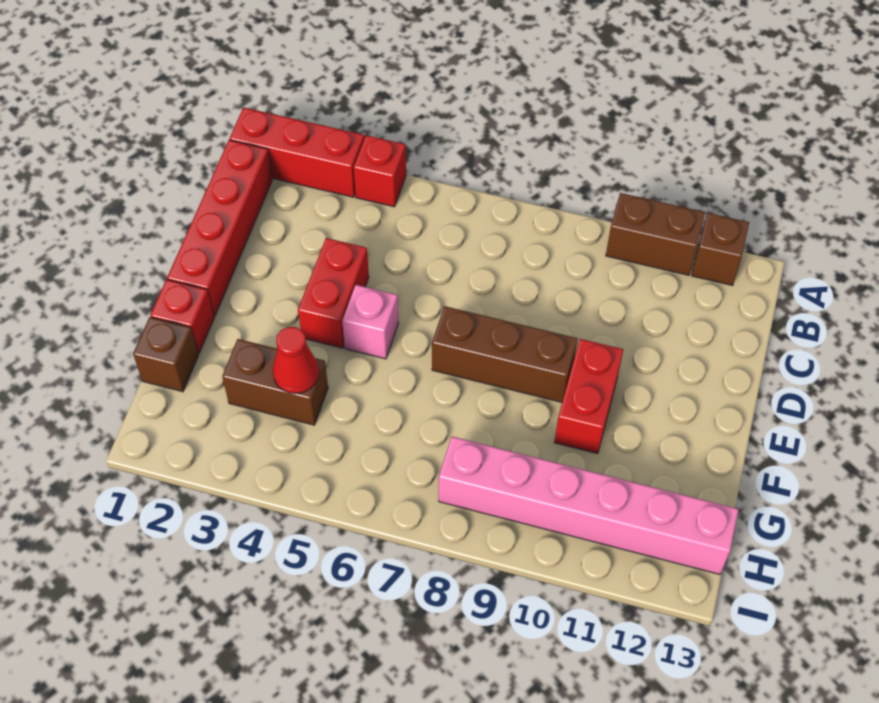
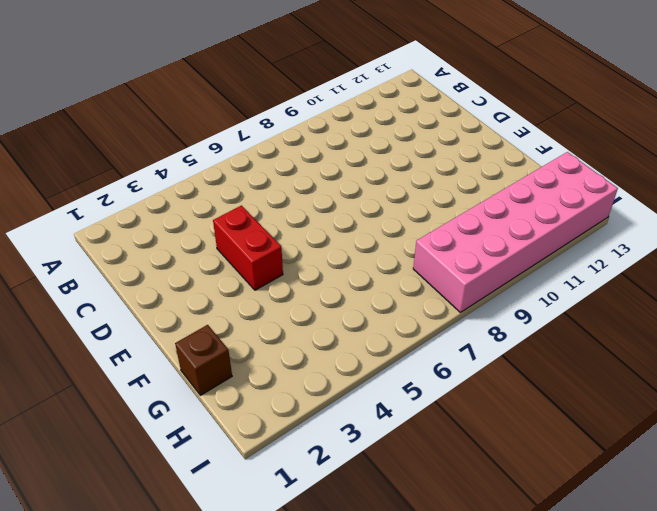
pink 2x6 brick [413,152,618,312] -> pink 1x6 brick [439,437,739,574]
none -> red 1x3 brick [230,107,364,197]
none -> red 1x1 brick [354,135,406,207]
none -> brown 1x2 brick [606,193,705,275]

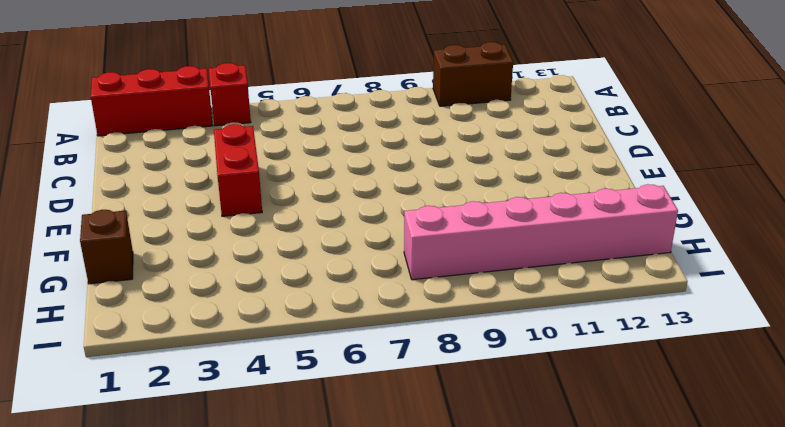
none -> brown 1x1 brick [692,213,749,286]
none -> red 1x4 brick [167,140,272,317]
none -> pink 1x1 brick [342,285,399,359]

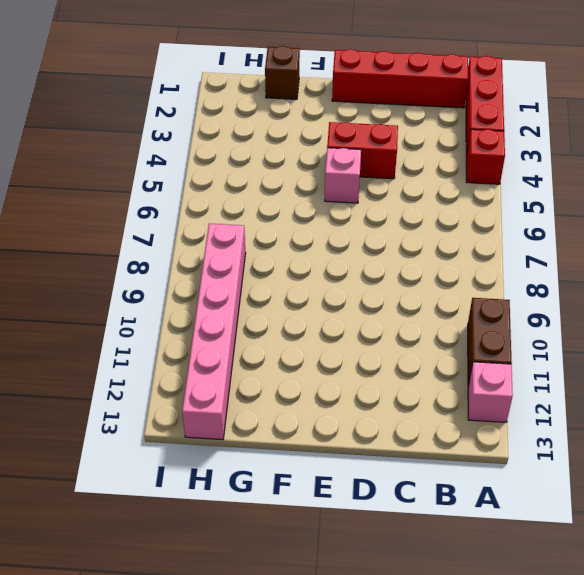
pink 1x1 brick [468,362,513,422] -> brown 1x1 brick [692,213,749,286]
none -> brown 1x3 brick [432,306,578,402]
none -> red 1x2 brick [554,339,623,454]
none -> red 1x1 brick [150,280,214,354]

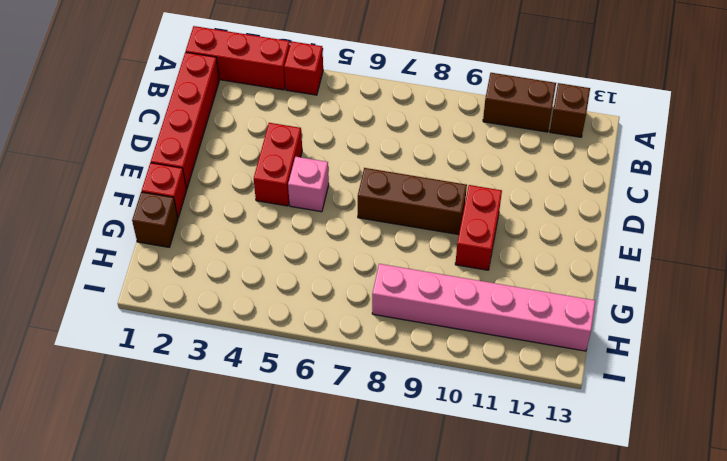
none -> brown 1x2 brick [222,339,328,425]
none -> red 1x1 cone [273,327,319,394]

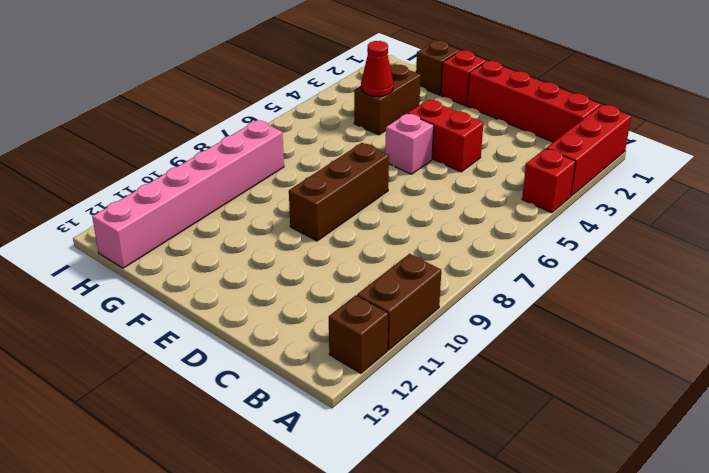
none -> red 1x2 brick [554,339,623,454]

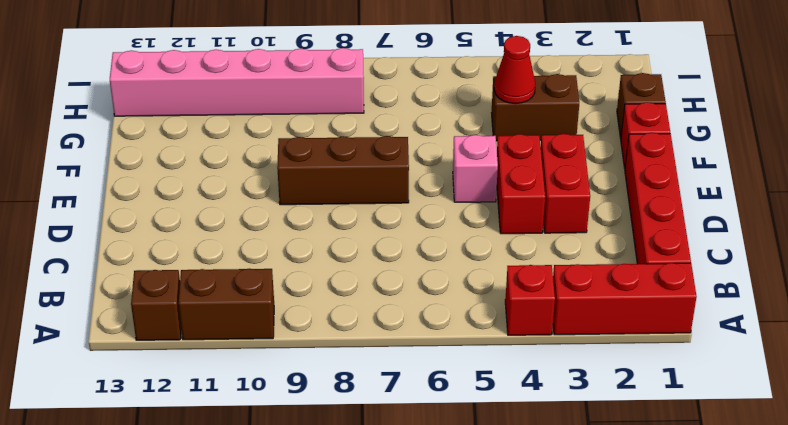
red 1x2 brick [541,134,590,233] -> red 1x2 brick moved to [554,339,623,454]

